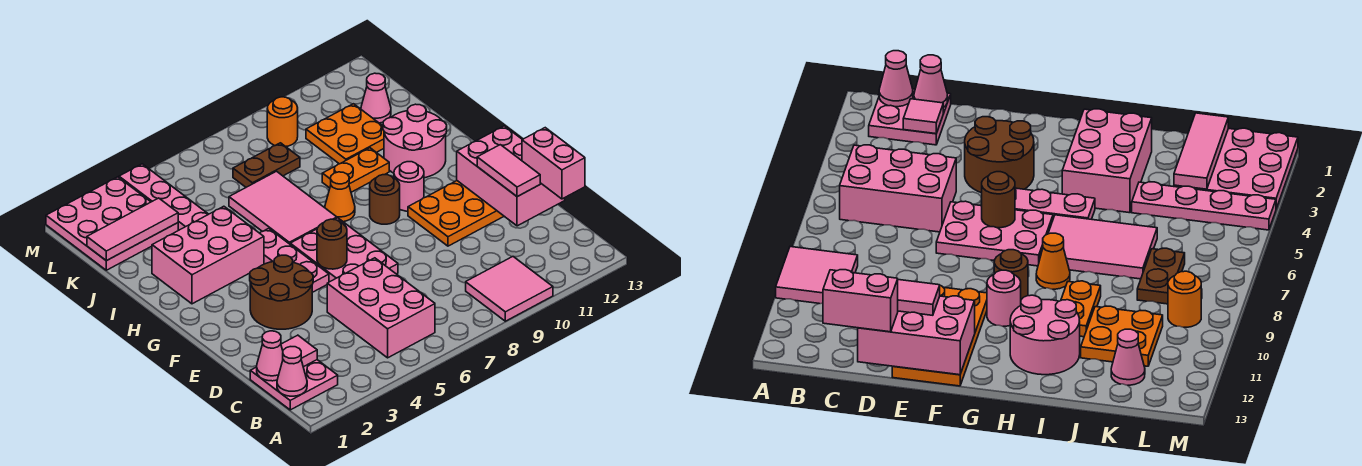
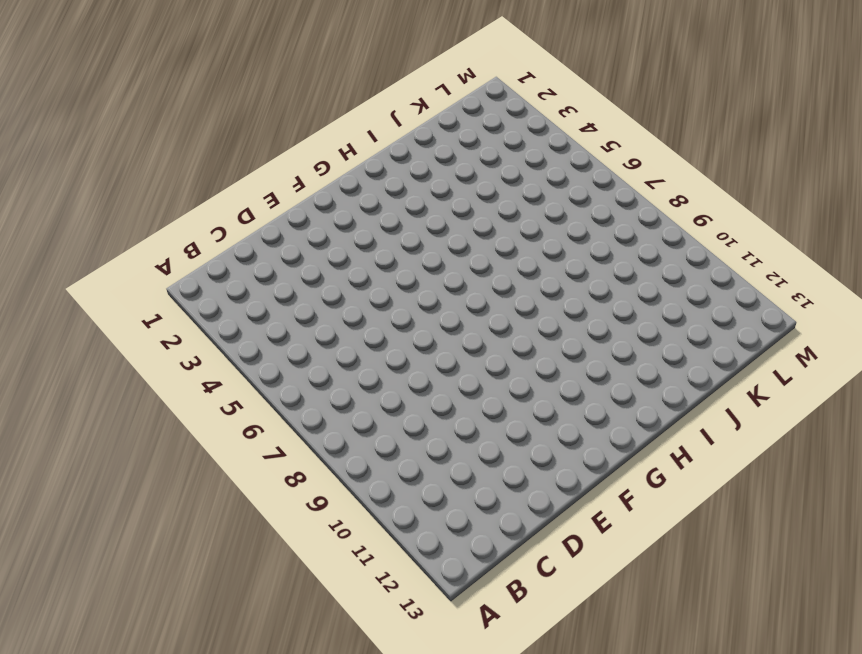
none -> pink 2x2 tile [466,257,553,321]
none -> pink 2x2 plate [250,360,338,410]
none -> pink 2x3 brick [327,258,435,358]

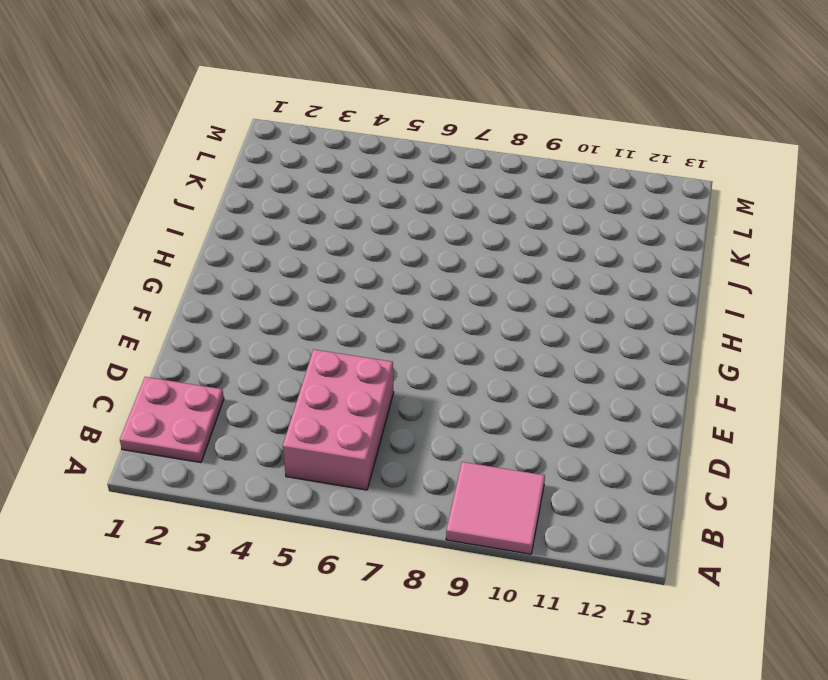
none -> brown 2x2 round brick [250,255,313,329]
none -> pink 2x3 plate [290,218,398,282]
none -> orange 2x4 plate [408,181,504,246]

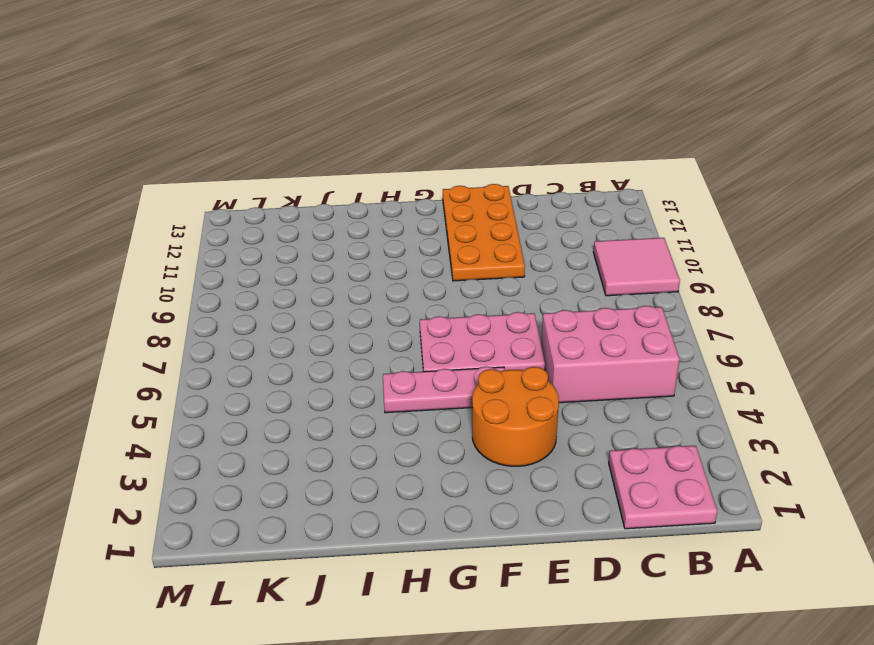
orange 2x2 round brick [472,367,559,466] -> brown 2x2 round brick [250,255,313,329]
none -> brown 1x1 round brick [370,175,400,224]
none -> pink 1x1 round brick [394,162,424,211]
none -> pink 2x3 brick [152,206,264,304]

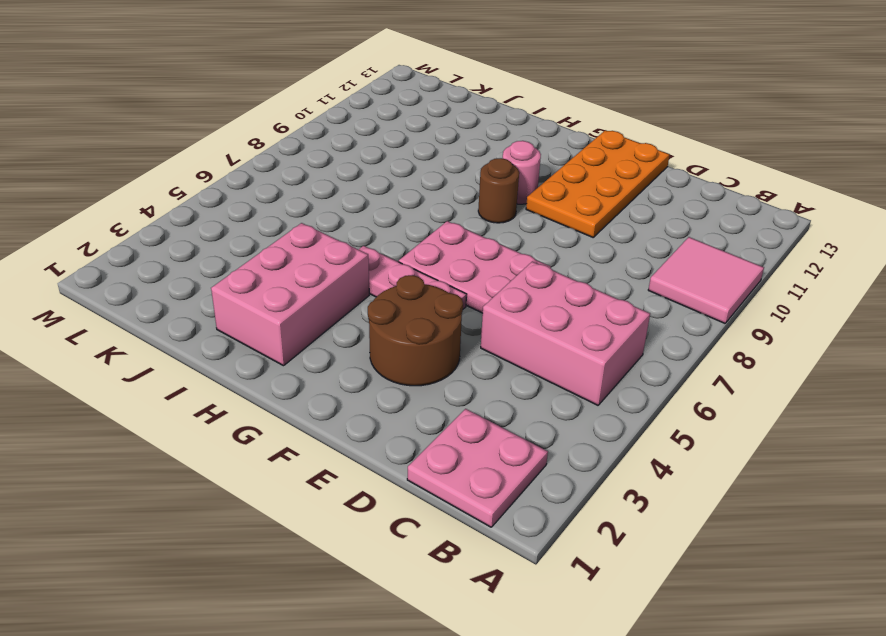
none -> pink 2x3 tile [229,171,337,244]
none -> orange 1x1 cone [325,172,355,222]
none -> pink 2x2 round brick [383,104,447,178]

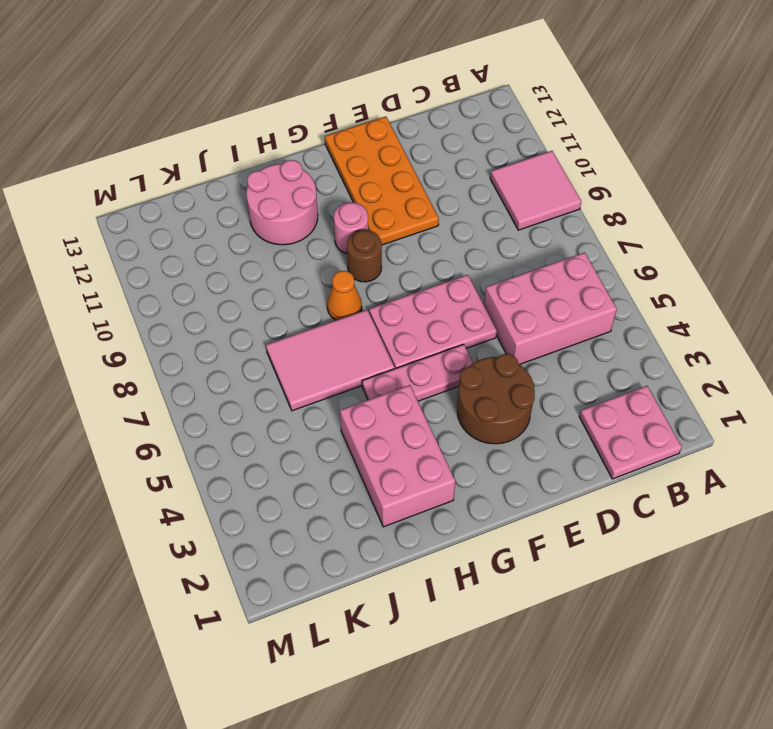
none -> orange 1x2 plate [322,148,389,192]
none -> pink 1x4 plate [119,164,208,230]
none -> orange 2x2 plate [306,104,384,164]

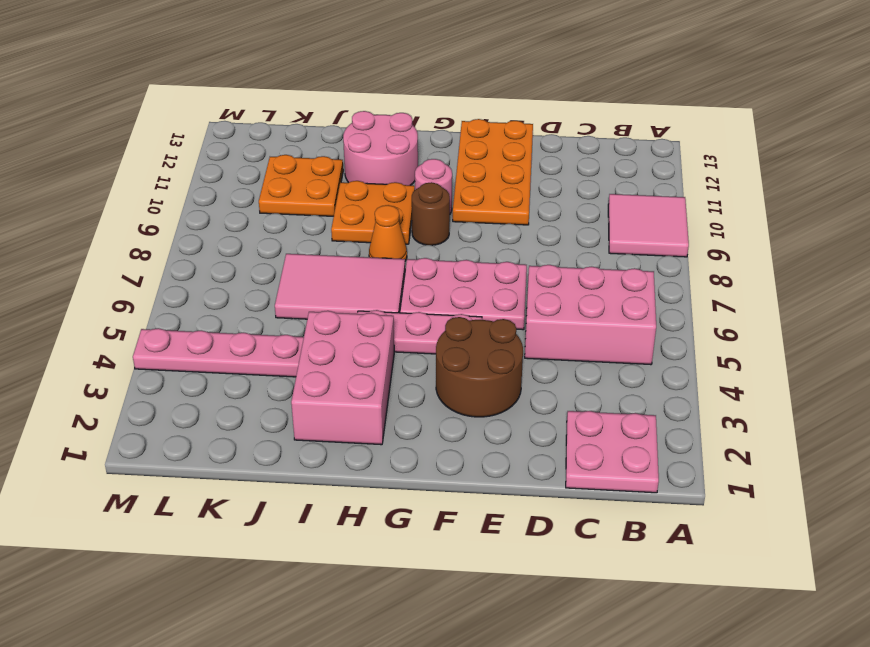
orange 2x2 plate [331,181,415,244] -> orange 1x2 plate [322,148,389,192]
none -> pink 3x3 plate [46,177,178,270]
none -> brown 1x2 plate [233,143,300,187]
none -> pink 1x1 cone [361,73,391,123]

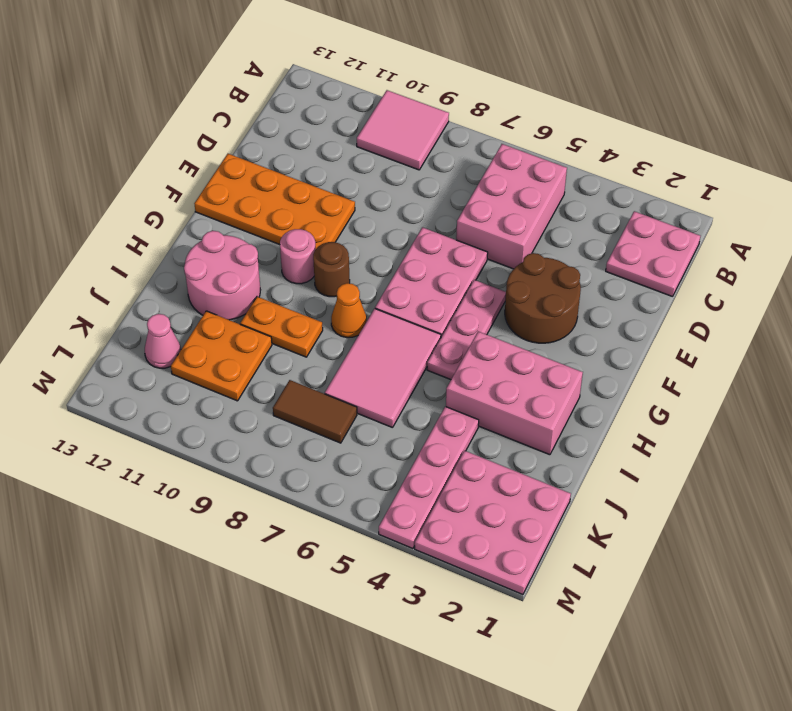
brown 1x2 tile [273,380,357,443] -> brown 1x2 plate [233,143,300,187]
none -> orange 1x1 round brick [267,97,298,147]
none -> pink 1x1 cone [277,347,307,396]
none -> pink 1x1 cone [257,331,283,381]

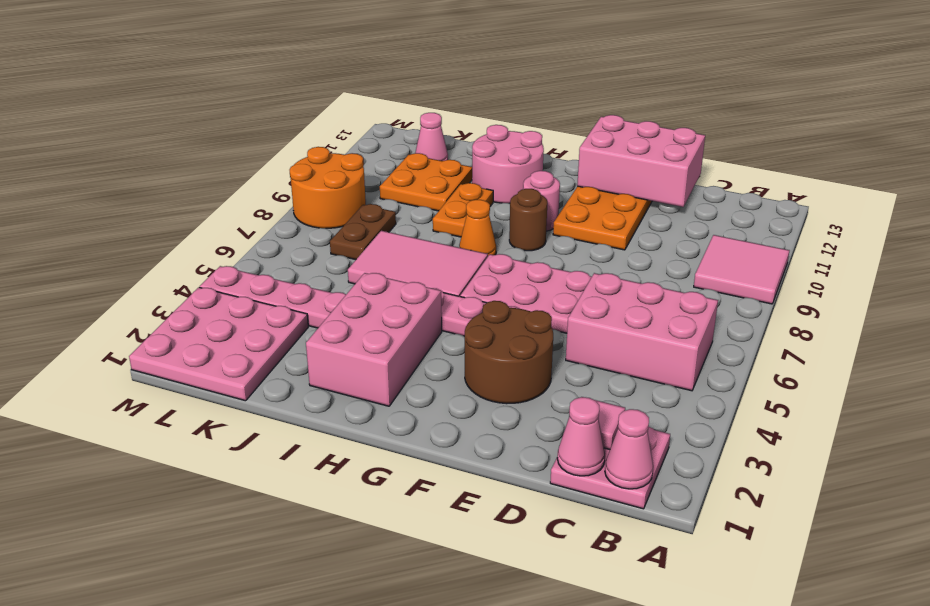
orange 2x2 round brick [290,147,366,228] -> orange 1x1 round brick [267,97,298,147]
none -> brown 1x1 round brick [317,219,347,269]
none -> pink 1x3 tile [87,198,178,261]
none -> pink 1x2 brick [522,128,585,199]

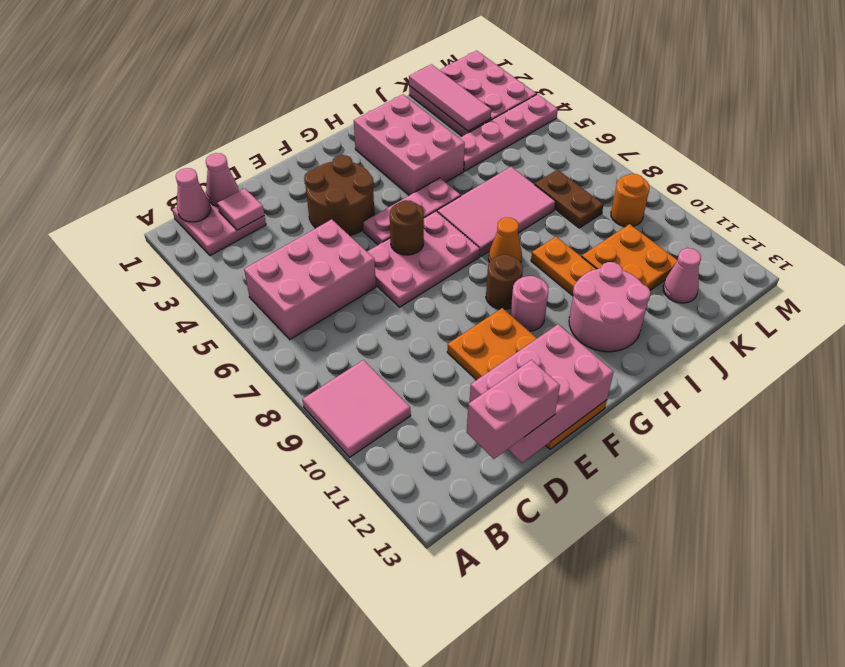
none -> pink 1x2 tile [477,145,540,197]

